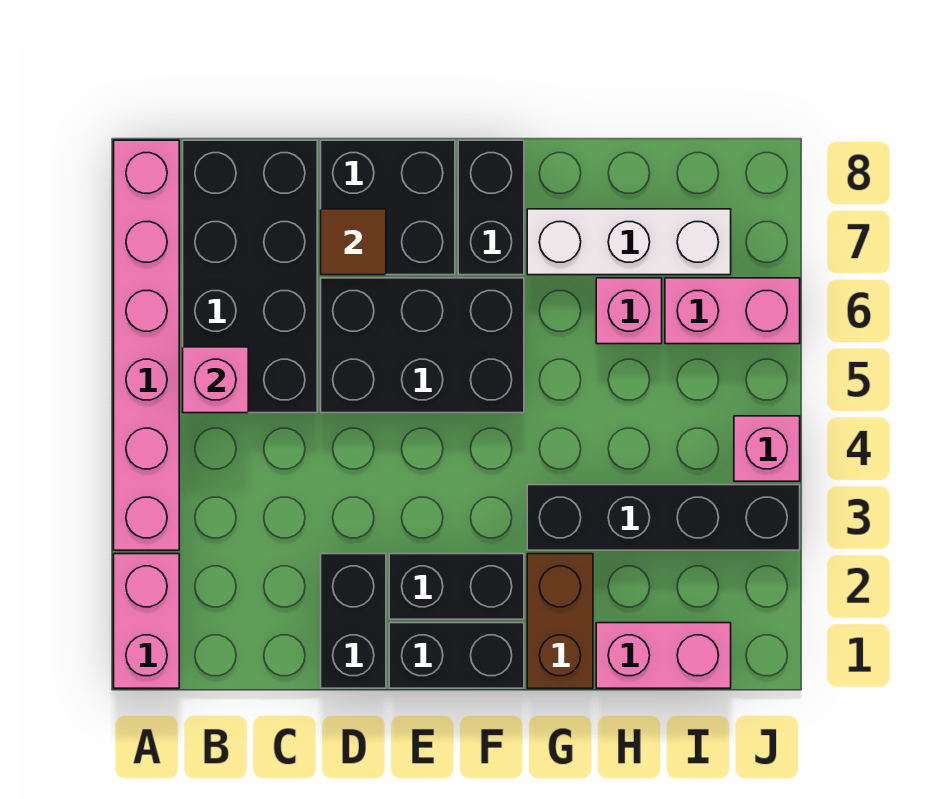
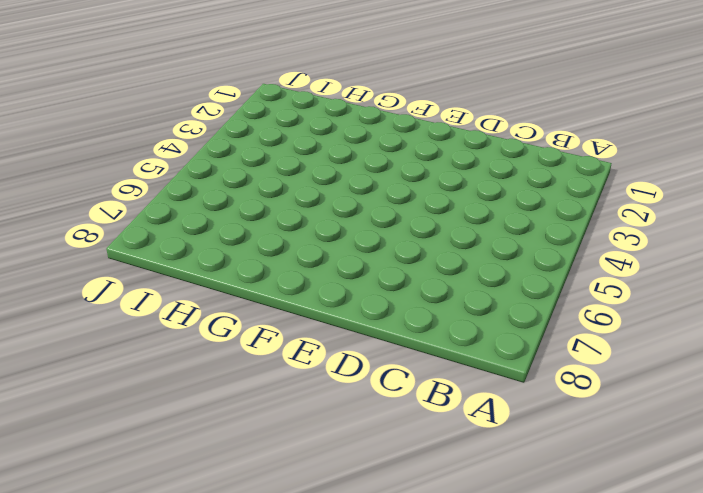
none -> pink 1x2 brick [114,554,179,688]
none -> pink 1x6 brick [114,140,179,550]
none -> black 2x4 brick [183,140,317,413]

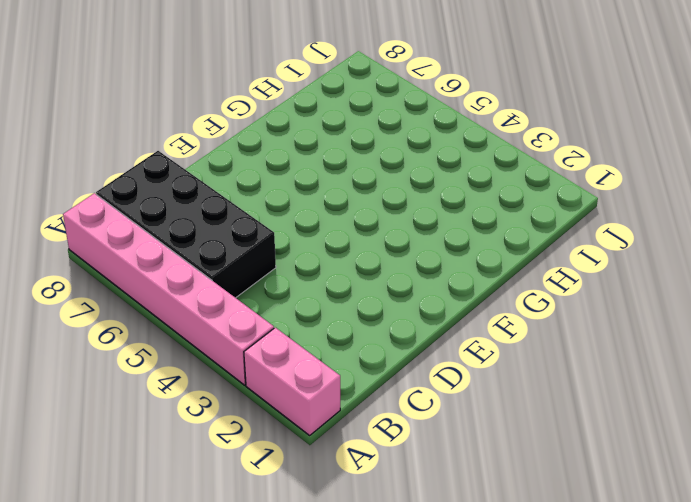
none -> black 1x2 brick [321,554,386,688]
none -> black 2x3 brick [321,278,524,413]
none -> black 2x2 brick [321,140,455,275]

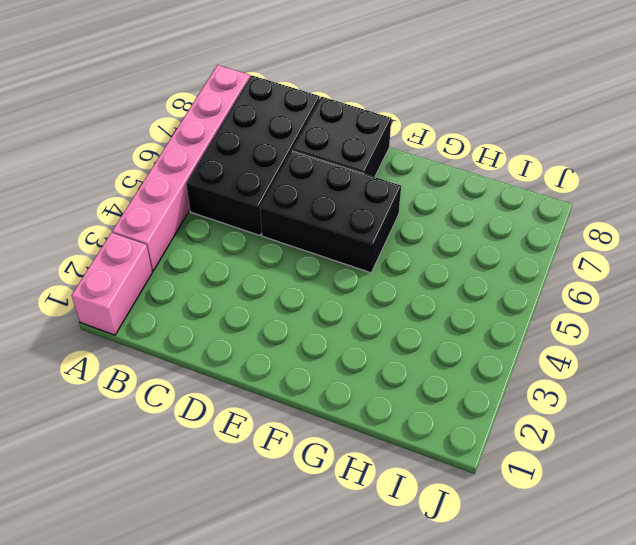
none -> black 1x2 brick [321,554,386,688]
none -> black 1x2 brick [389,623,524,688]
none -> black 1x2 brick [389,554,524,619]

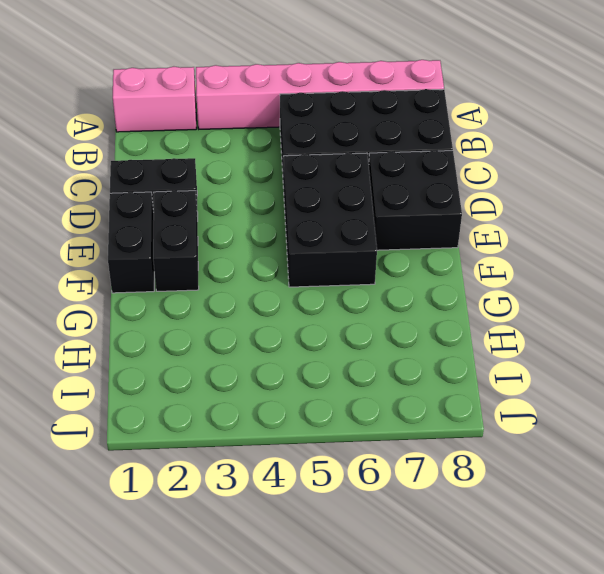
none -> black 1x2 brick [458,140,524,275]
none -> brown 1x2 brick [527,554,593,688]
none -> black 1x4 brick [527,485,800,550]

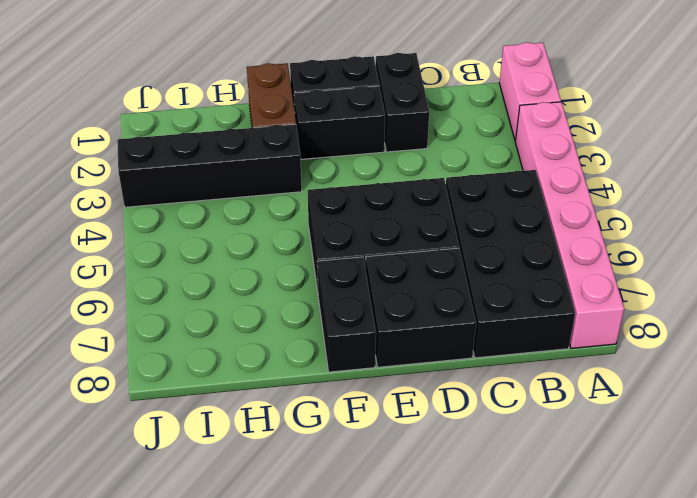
none -> white 1x3 brick [527,209,731,275]
none -> pink 1x2 brick [596,623,731,688]
none -> pink 1x1 brick [596,278,662,344]

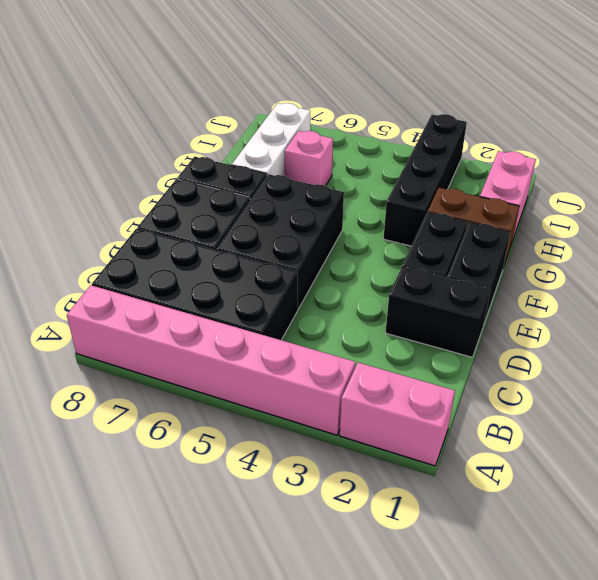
none -> pink 1x2 brick [665,278,800,344]
none -> pink 1x1 brick [734,416,800,481]
none -> pink 1x1 brick [183,347,248,413]

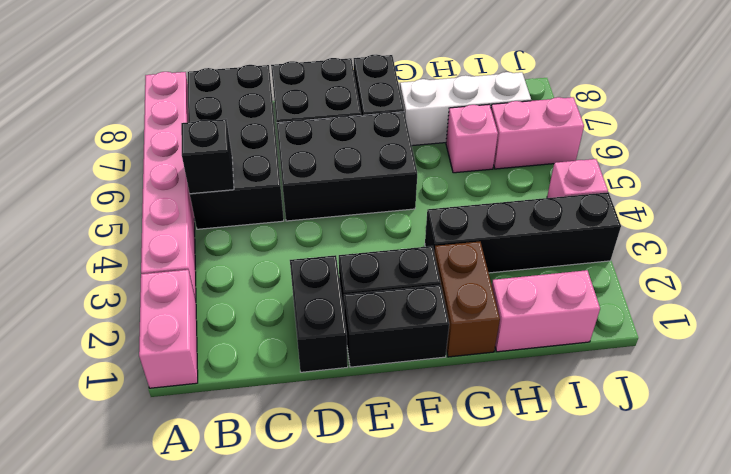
black 1x1 brick [181,119,234,194] -> pink 1x1 brick [183,347,248,413]
none -> brown 1x1 tile [321,209,386,275]

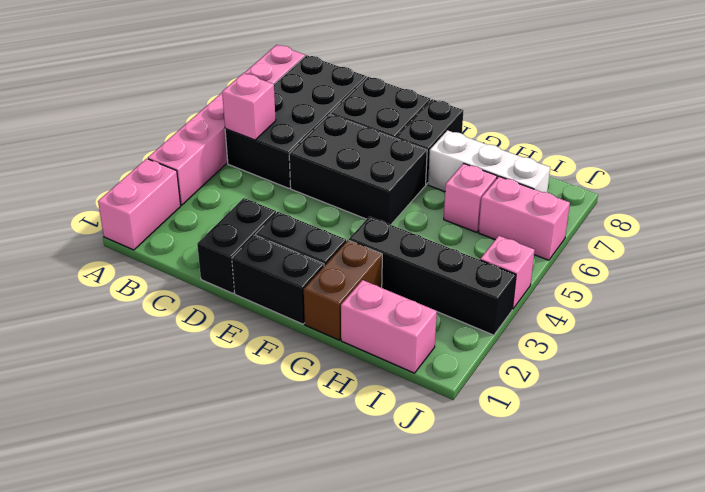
none -> brown 1x1 tile [321,209,386,275]

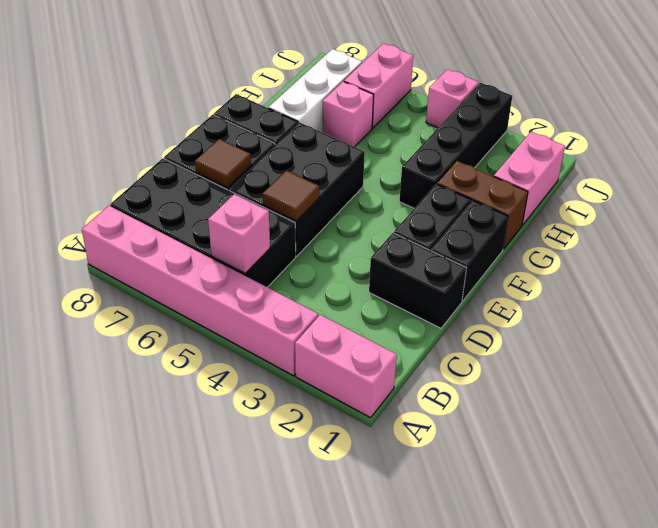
brown 1x1 tile [263,170,319,221] -> none

